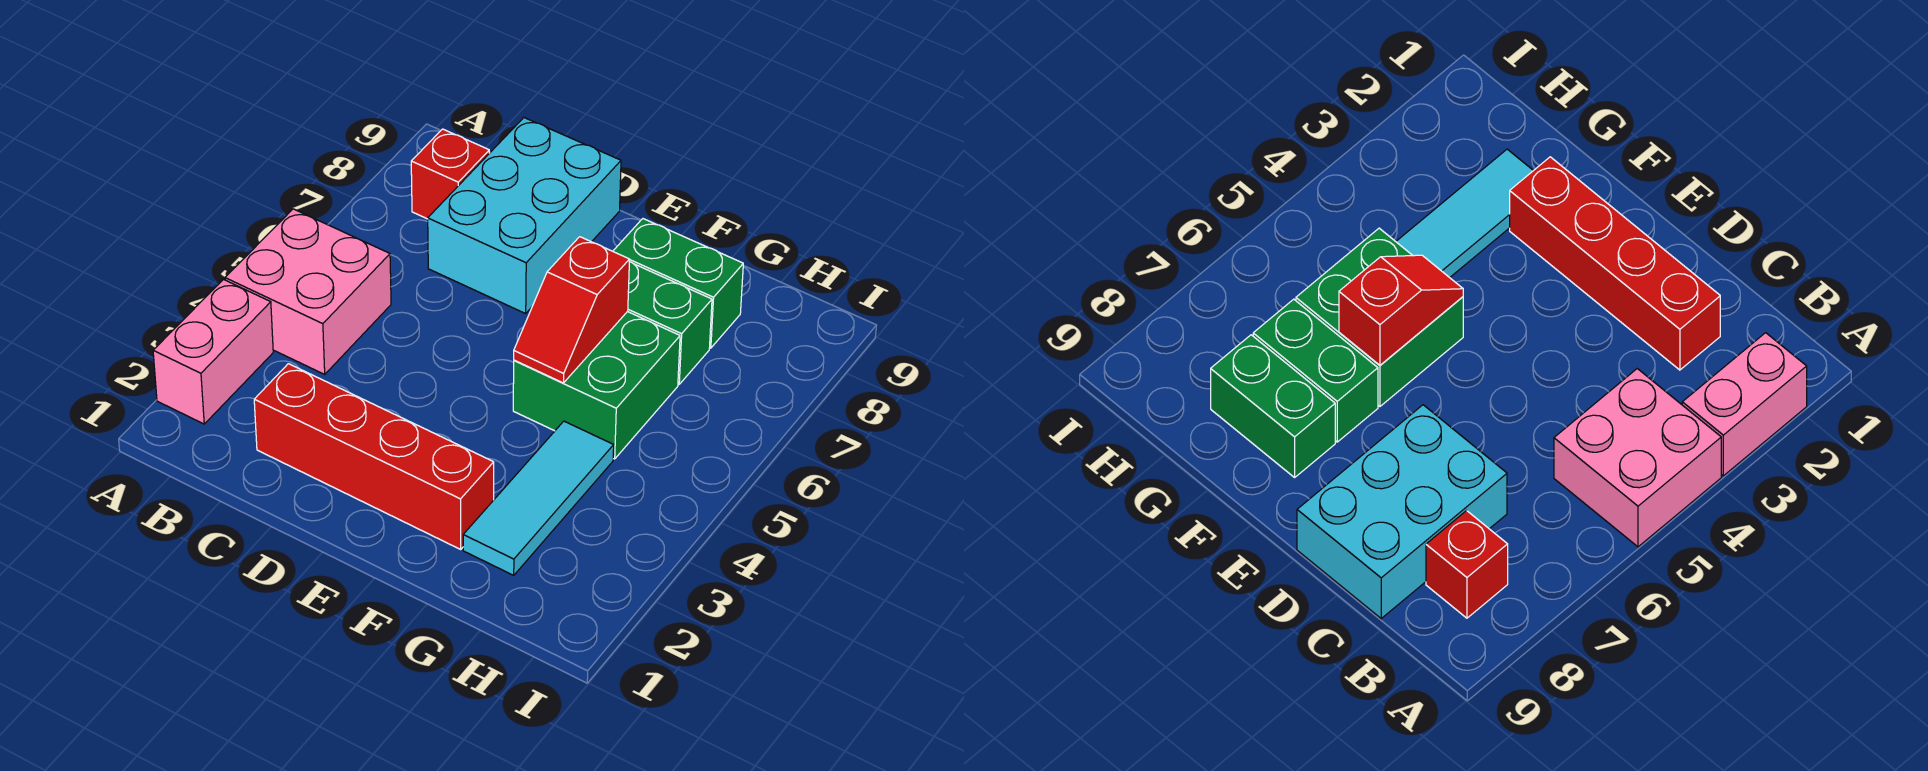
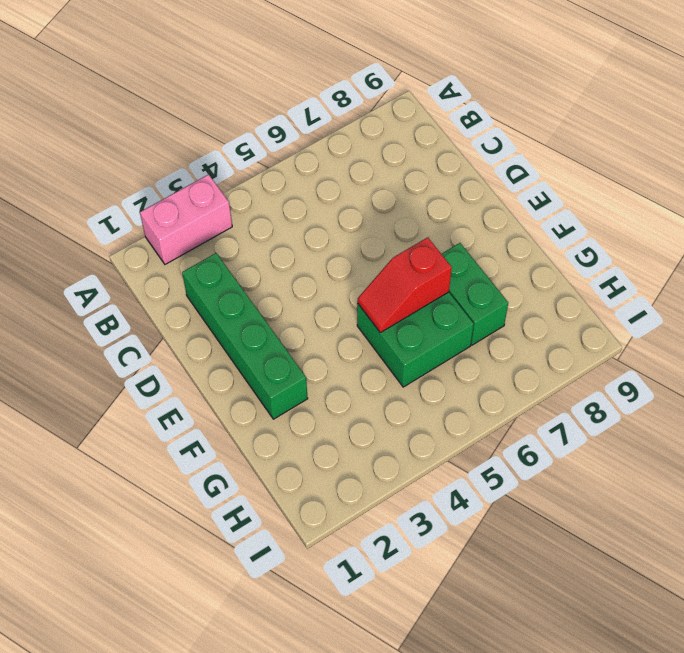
green 1x4 brick [182,253,308,419] -> red 1x4 brick [254,364,494,549]
none -> pink 2x2 brick [225,209,391,374]
none -> red 1x1 brick [411,129,489,219]

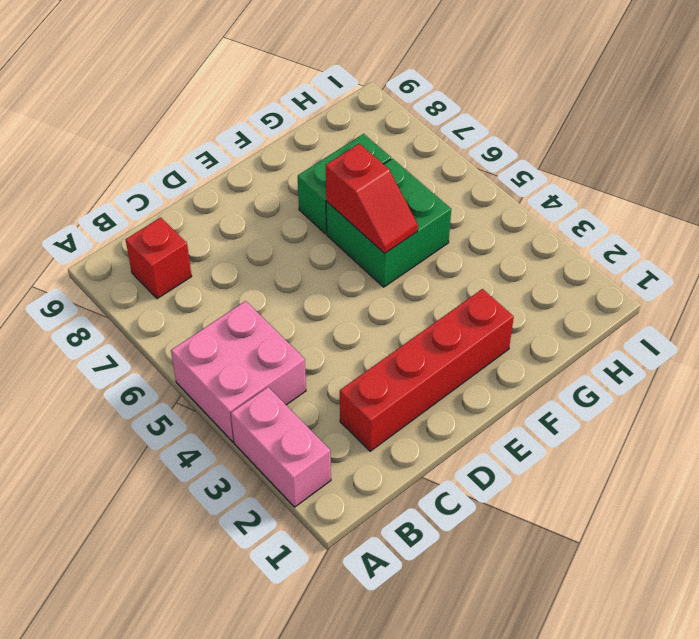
none -> cyan 2x3 brick [428,118,621,314]
none -> green 1x2 brick [613,219,743,348]

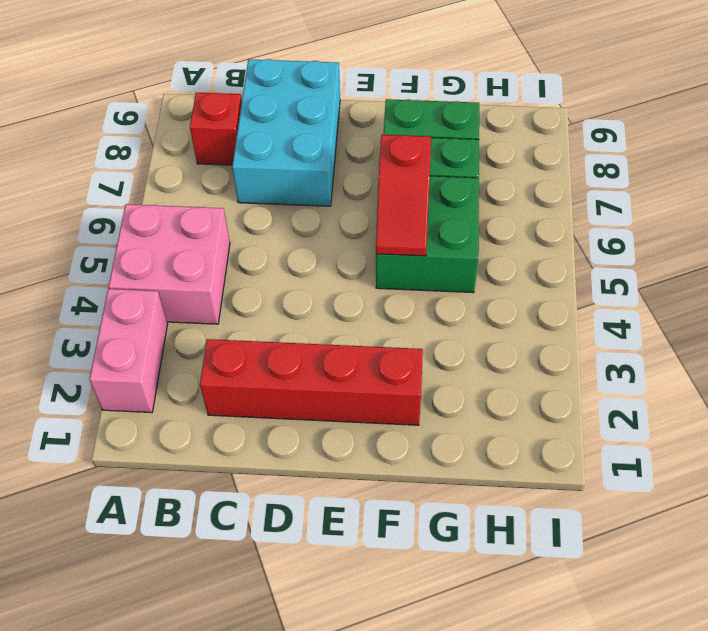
none -> cyan 1x3 tile [463,421,614,575]

